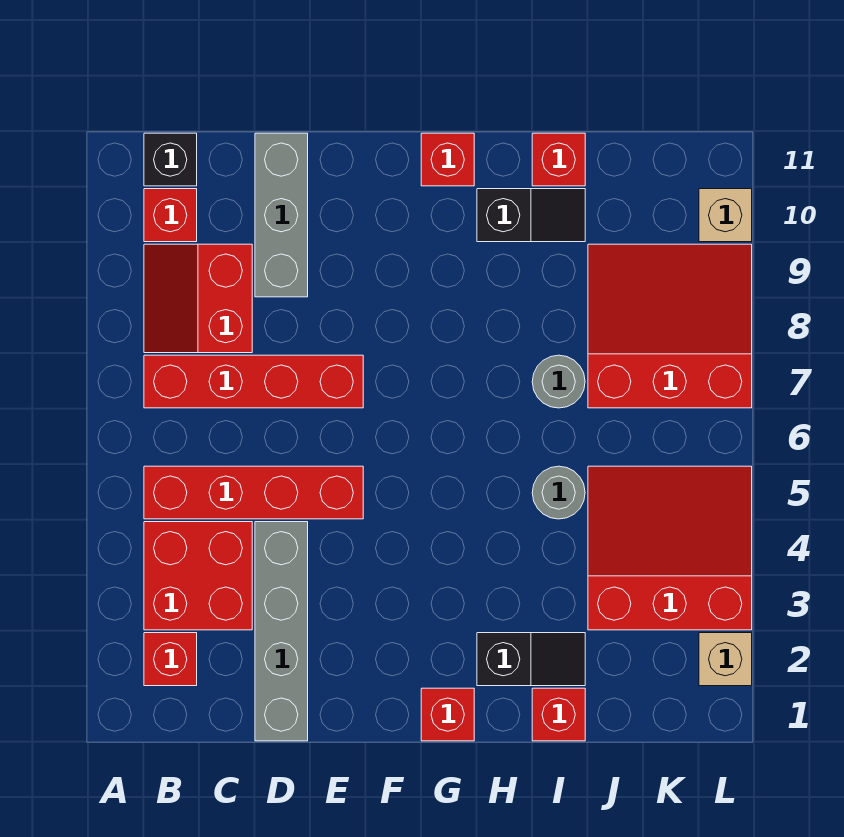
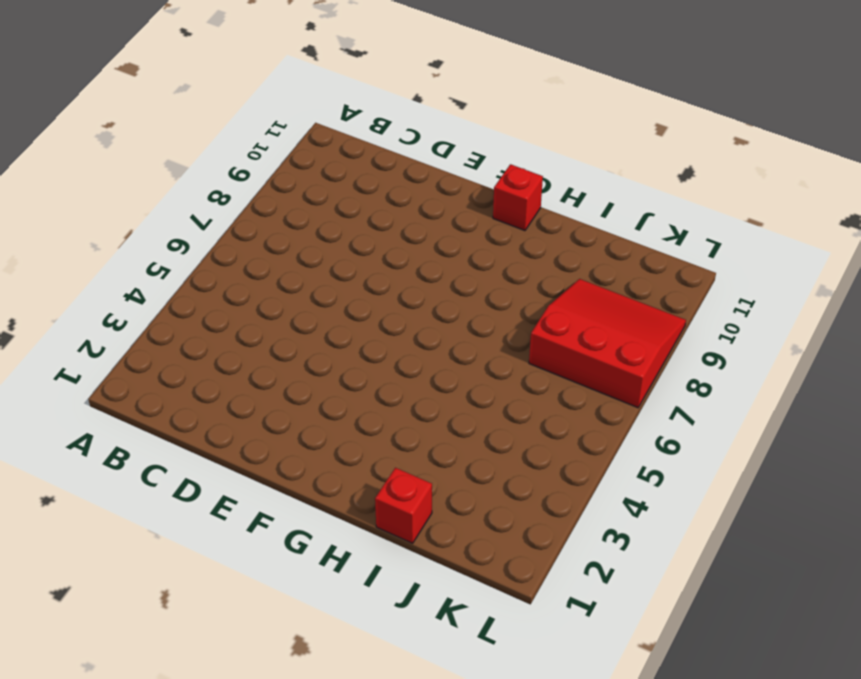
none -> red 1x1 brick [144,633,197,686]
none -> red 2x2 brick [144,522,252,630]
none -> red 1x4 brick [144,466,363,519]

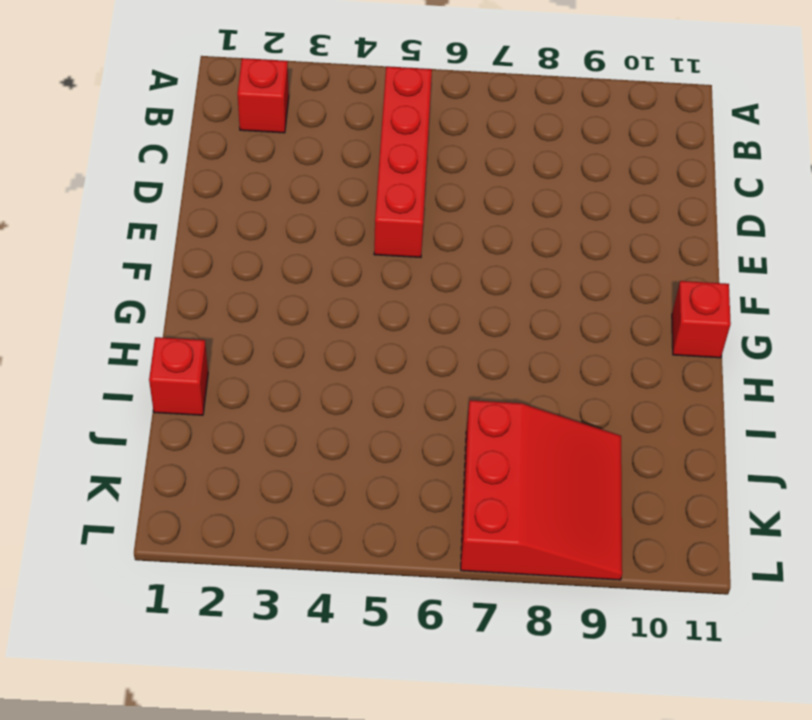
none -> red 2x2 brick [144,522,252,630]
none -> red 1x4 brick [144,355,363,408]
none -> red 2x2 slope [144,244,252,353]

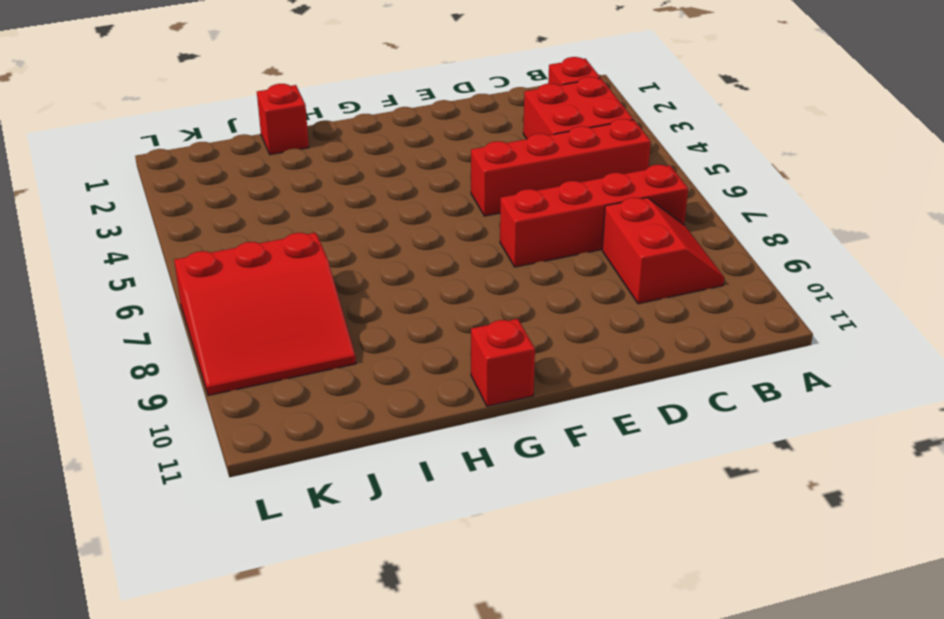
none -> red 1x1 brick [144,189,197,242]
none -> black 1x1 brick [144,133,197,186]
none -> grey 1x4 brick [255,522,308,741]

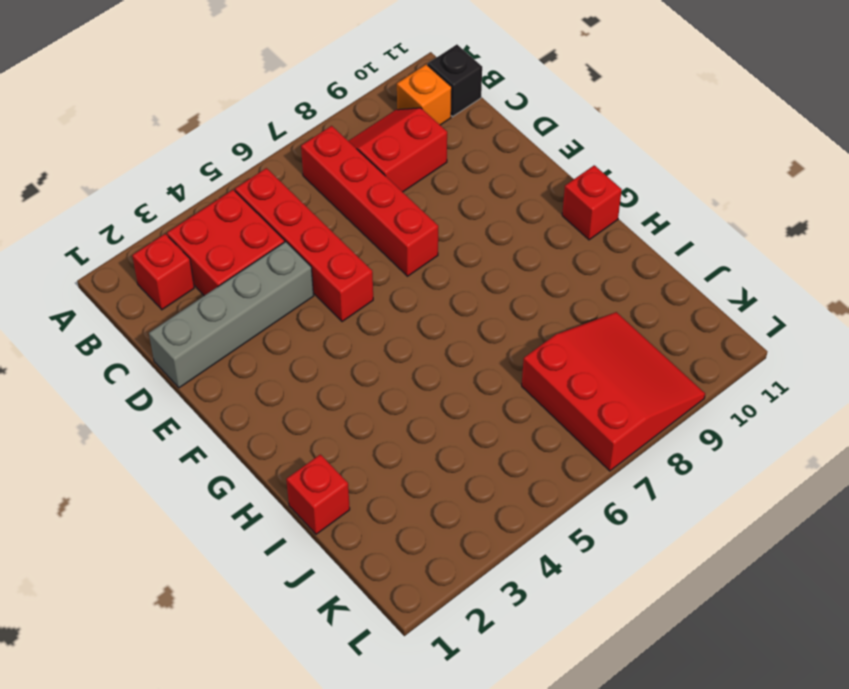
orange 1x1 brick [397,64,452,125] -> red 1x1 brick [144,189,197,242]
none -> grey 1x3 brick [255,133,308,297]
none -> red 1x1 brick [421,688,474,741]
none -> black 1x2 slope [477,633,585,686]

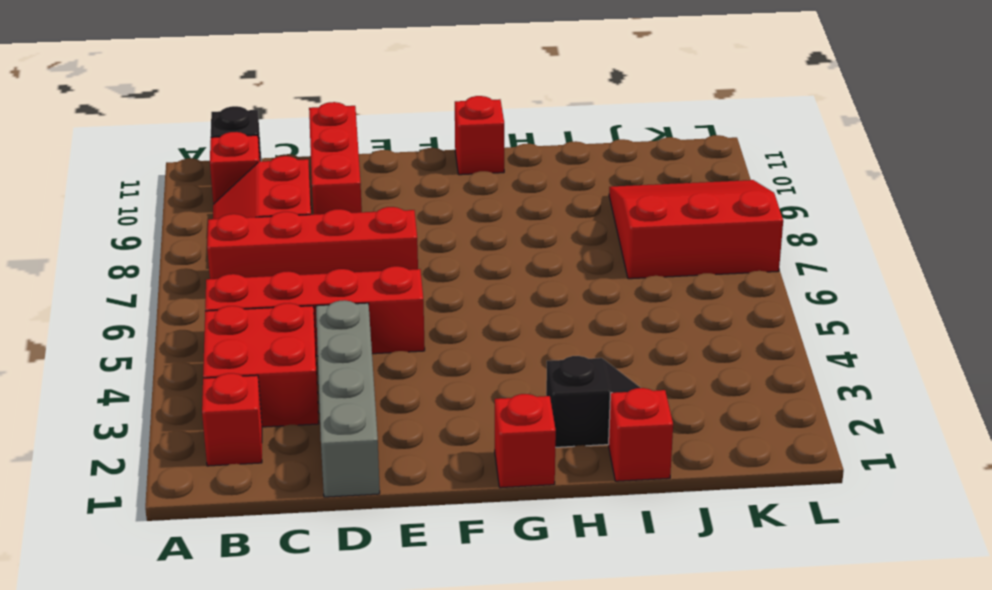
red 1x3 brick [309,102,362,215] -> grey 1x3 brick [255,133,308,297]
none -> black 1x2 slope [477,189,585,242]
none -> grey 1x1 round brick [532,466,585,519]
none -> grey 1x1 round brick [532,355,585,408]

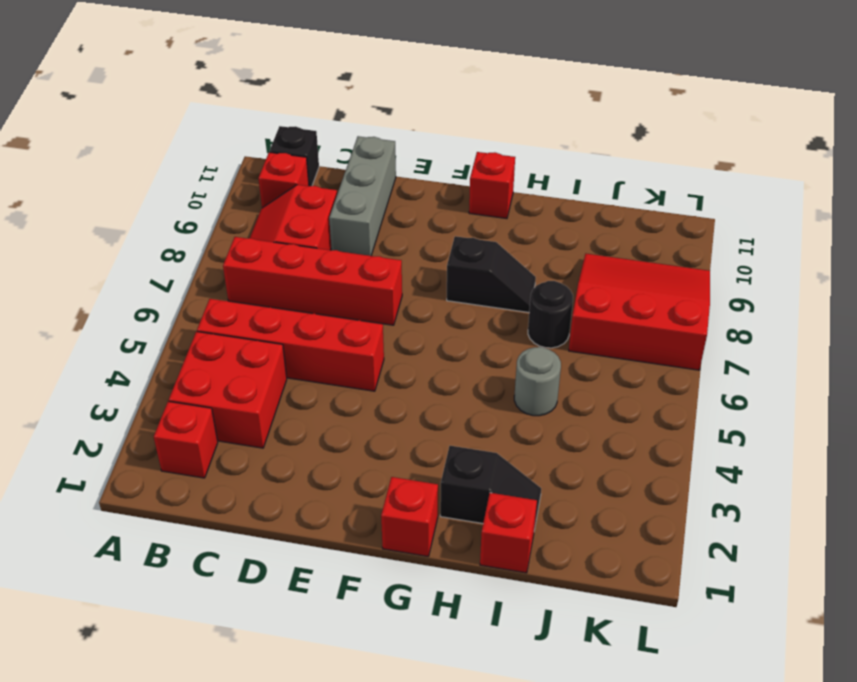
black 1x2 slope [447,236,536,312] -> black 1x2 slope moved to [477,189,585,242]
black 1x1 round brick [528,281,573,348] -> grey 1x1 round brick [532,355,585,408]
none -> grey 1x4 brick [255,522,308,741]
none -> red 1x1 brick [532,133,585,186]
none -> red 3x3 slope [588,466,752,630]

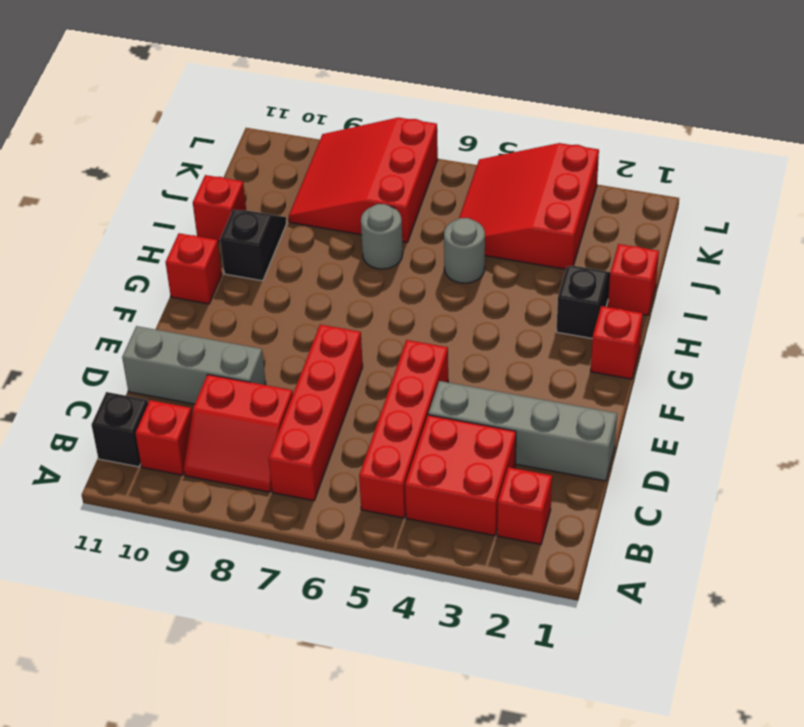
none -> tan 1x1 brick [699,633,752,686]
none -> tan 1x1 brick [699,189,752,242]

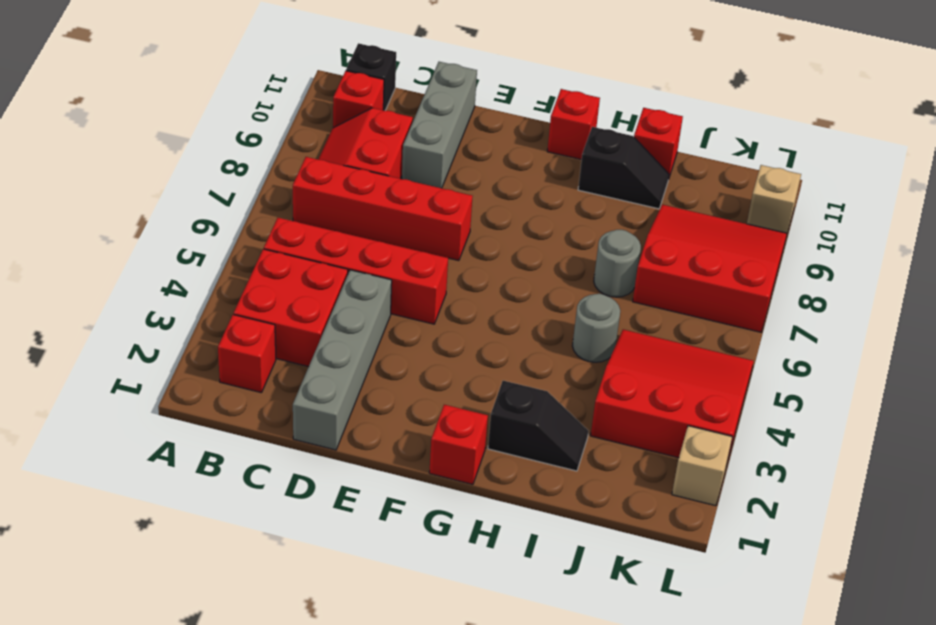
none -> red 1x1 brick [532,688,585,741]

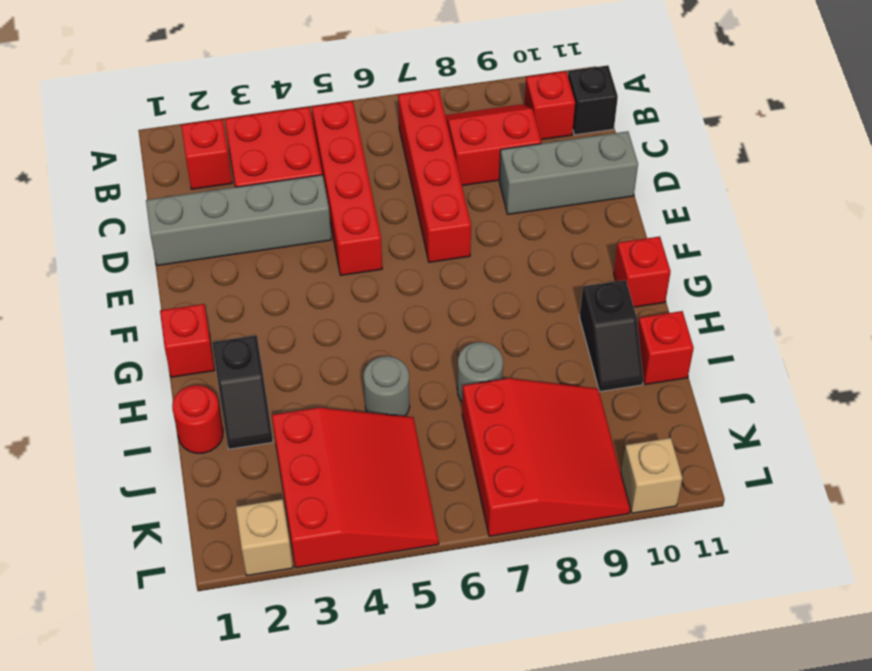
red 1x1 round brick [172,385,223,453] -> red 1x1 brick [532,688,585,741]

